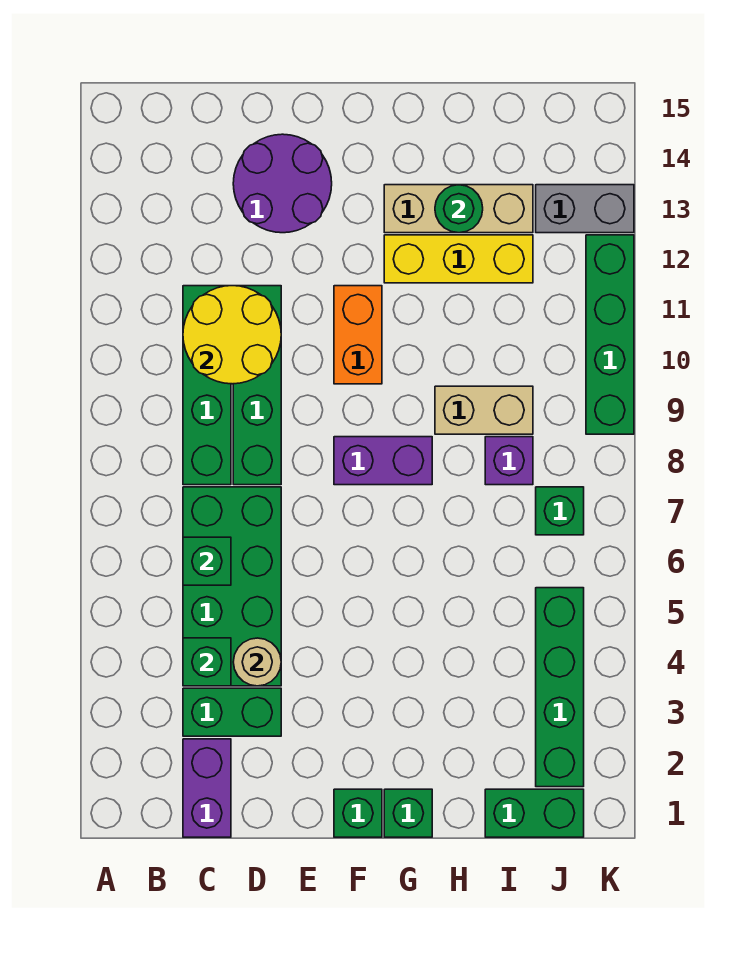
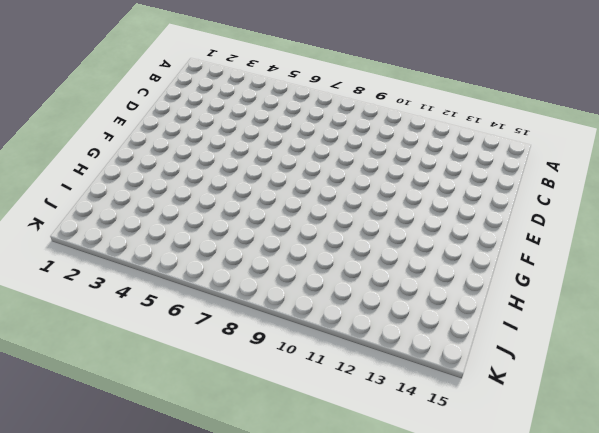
none -> purple 1x2 brick [183,739,231,837]
none -> green 1x2 brick [183,688,281,736]
none -> green 2x4 brick [183,487,281,686]

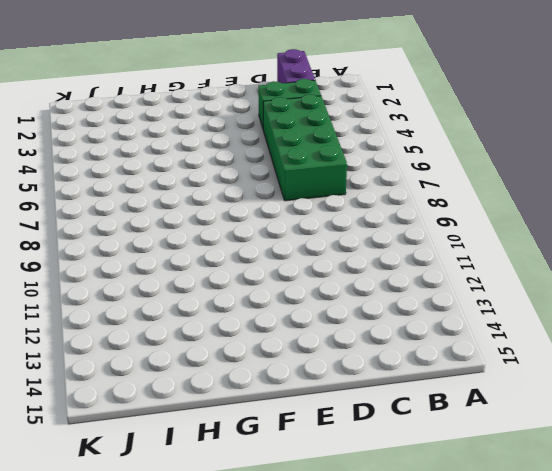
none -> green 1x4 brick [183,286,231,485]
none -> green 1x4 brick [233,286,281,485]
none -> purple 2x2 round brick [233,134,332,233]

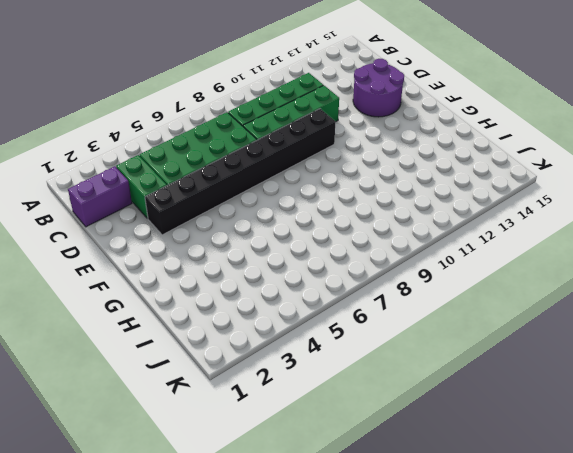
black 1x8 brick [145,109,335,235] -> none
none -> green 1x1 brick [334,789,382,837]
none -> purple 1x2 brick [334,437,432,485]
none -> orange 1x2 brick [334,286,382,384]

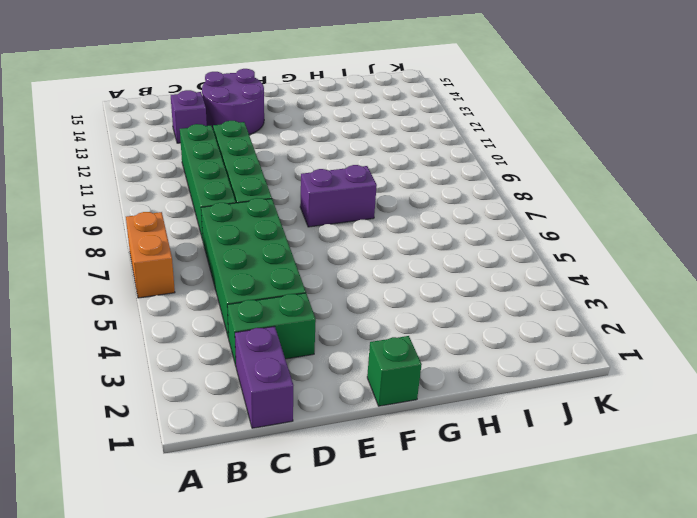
orange 1x2 brick [126,212,175,298] -> orange 1x2 brick moved to [334,286,382,384]
purple 1x1 brick [171,90,207,143] -> purple 1x1 brick moved to [485,437,533,485]
none -> green 1x1 brick [384,789,432,837]
none -> yellow 1x3 brick [384,235,533,283]
none -> tan 1x3 brick [384,185,533,233]

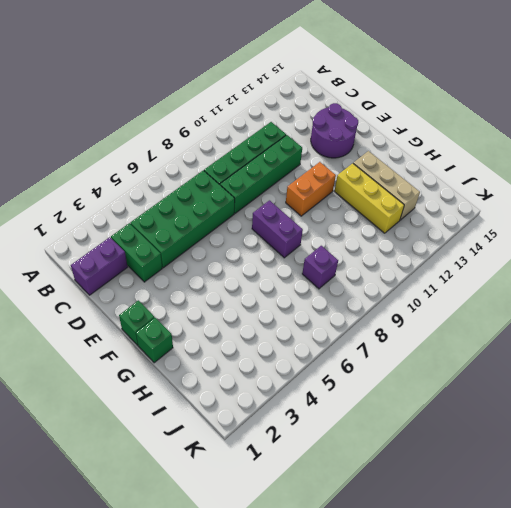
none -> tan 1x2 brick [435,386,533,434]
none -> green 1x2 brick [485,789,584,837]
none -> green 1x4 brick [536,588,584,787]

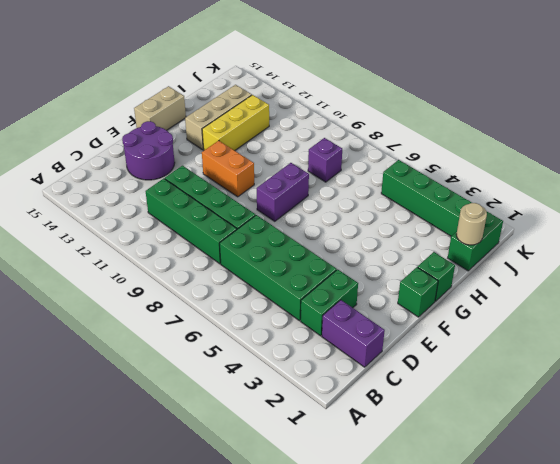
tan 1x2 brick [134,86,186,130] -> tan 1x2 brick moved to [435,386,533,434]
tan 1x1 round brick [456,203,487,245] -> tan 1x1 round brick moved to [233,638,281,686]
none -> green 1x1 brick [536,487,584,535]
none -> grey 1x2 brick [536,185,634,233]
none -> green 1x4 brick [586,235,634,434]

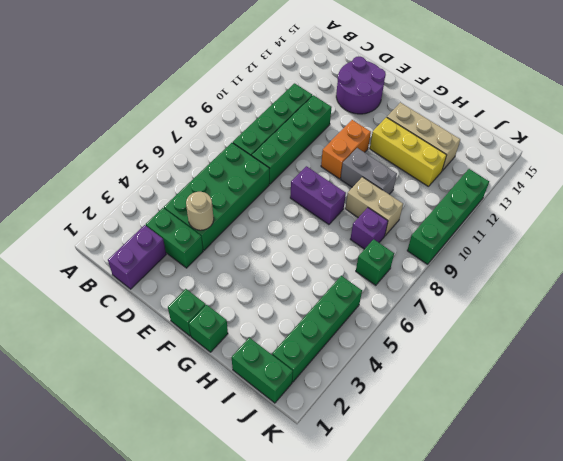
grey 1x2 brick [341,148,397,194] -> grey 1x2 brick moved to [536,185,634,233]
none -> green 1x1 brick [183,638,231,686]
none -> green 1x1 brick [183,537,231,585]
none -> yellow 2x2 round brick [183,286,281,384]

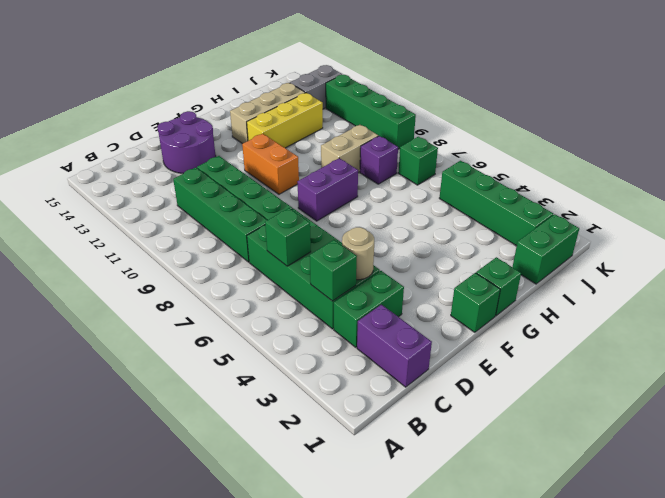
none -> yellow 2x2 round brick [183,286,281,384]
none -> green 1x1 round brick [435,185,483,233]

